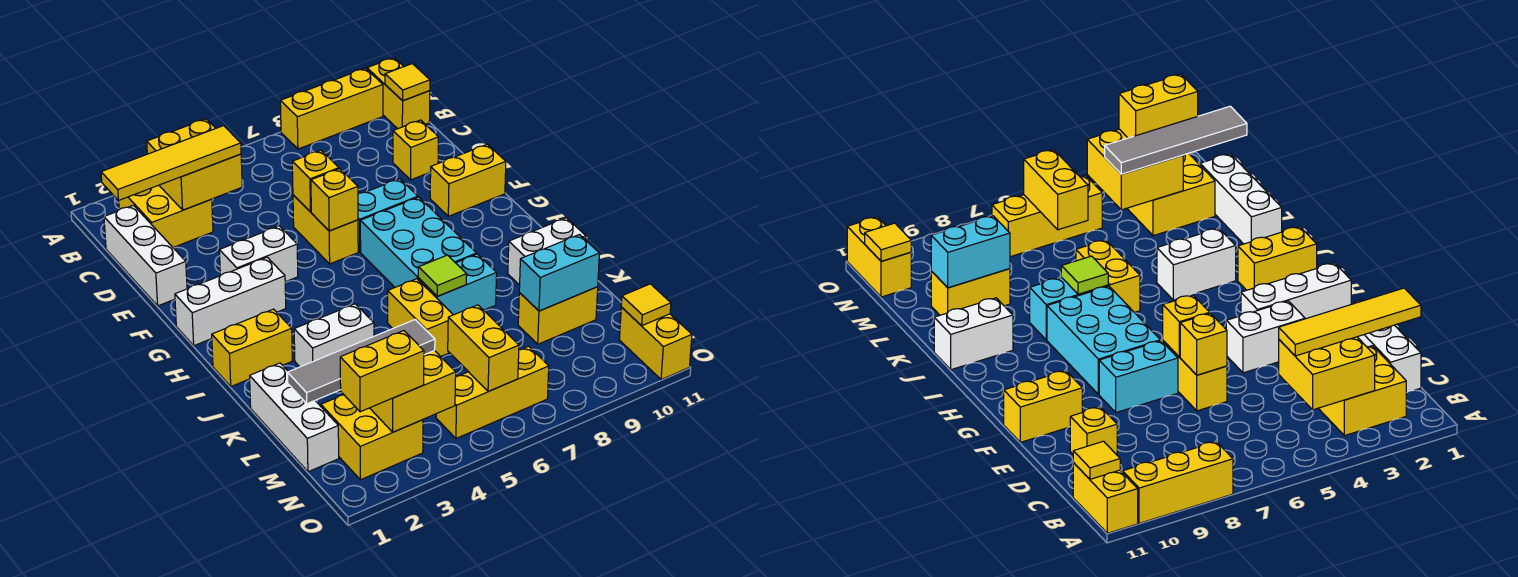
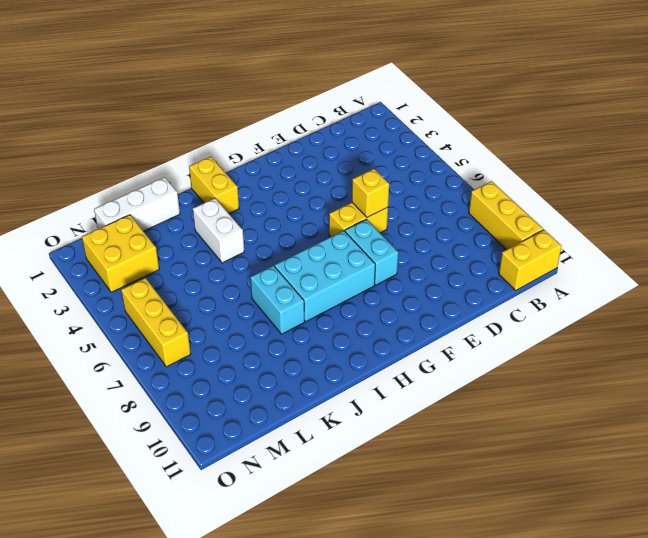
none -> yellow 2x2 brick [119,185,213,247]
none -> white 1x3 brick [104,205,187,306]
none -> yellow 1x1 brick [393,120,438,180]
none -> white 1x2 brick [219,226,298,282]

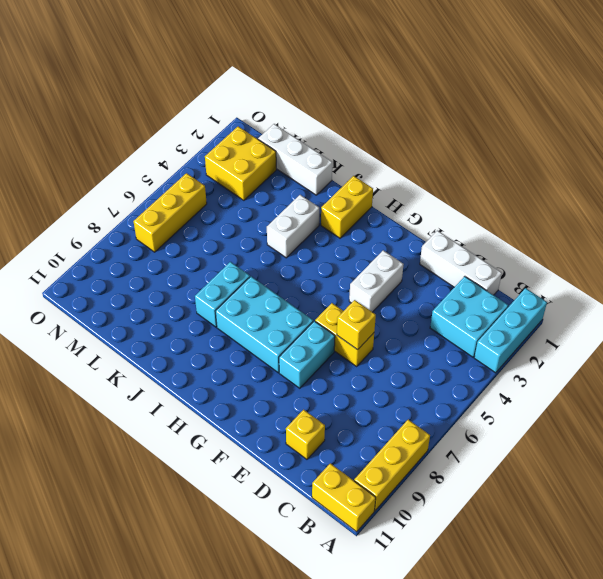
cyan 1x3 brick [474,288,547,373] -> none
cyan 2x2 brick [430,276,508,357] -> yellow 2x2 brick [119,185,213,247]
none -> yellow 1x2 brick [430,144,506,216]
none -> white 1x3 brick [175,257,286,346]
none -> yellow 1x2 brick [388,279,453,357]
none -> white 1x2 brick [508,218,586,285]

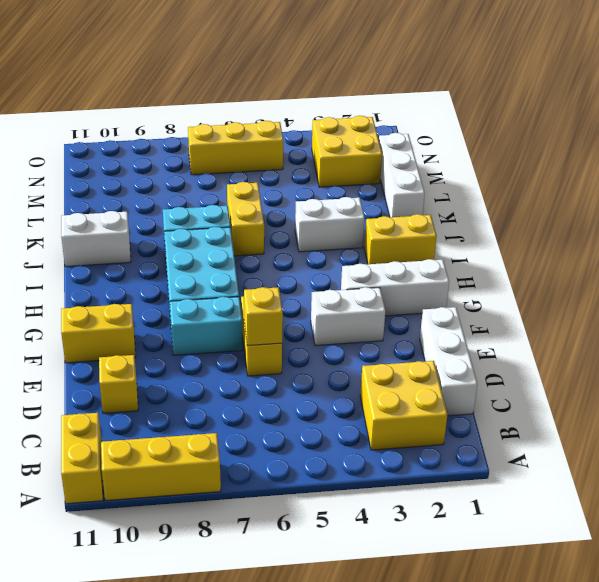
none -> yellow 1x2 brick [518,287,598,344]
none -> yellow 1x2 brick [619,307,692,380]
none -> yellow 2x2 brick [147,119,242,210]
none -> yellow 1x1 tile [385,64,430,101]

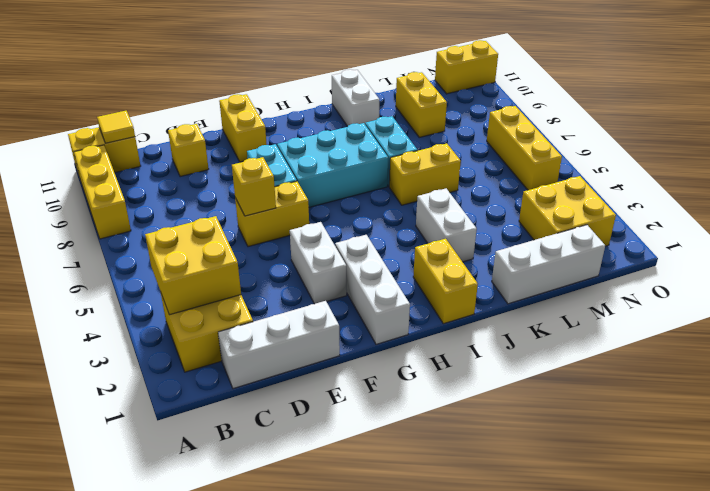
none -> yellow 1x1 brick [311,169,358,231]
none -> lime 1x1 tile [418,255,467,296]
none -> cyan 1x2 brick [519,235,599,311]
none -> yellow 2x2 brick [370,350,456,432]

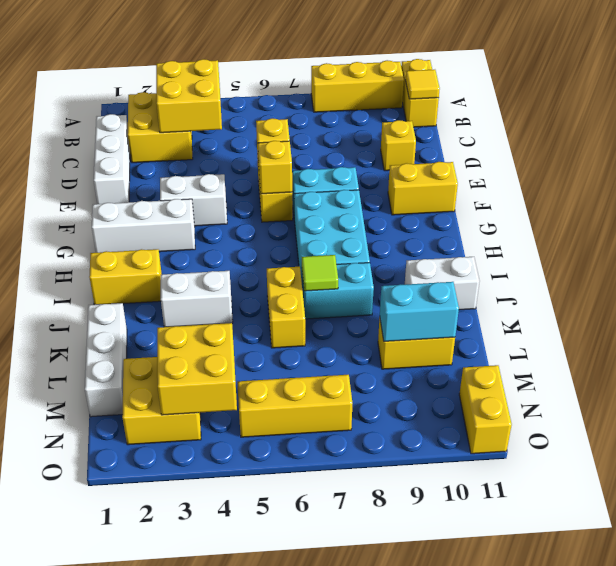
none -> yellow 1x2 brick [448,305,519,392]
none -> yellow 1x1 tile [621,284,671,326]
none -> yellow 1x4 tile [101,126,241,201]
none -> grey 1x4 tile [287,320,435,404]

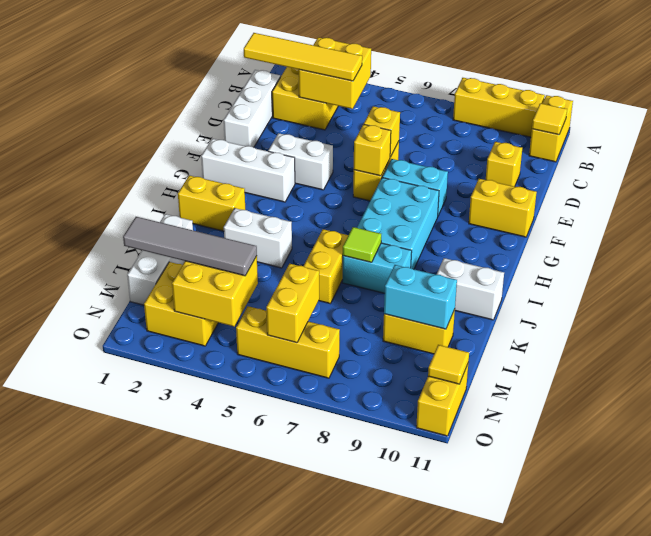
none -> yellow 1x2 brick [340,331,424,412]

